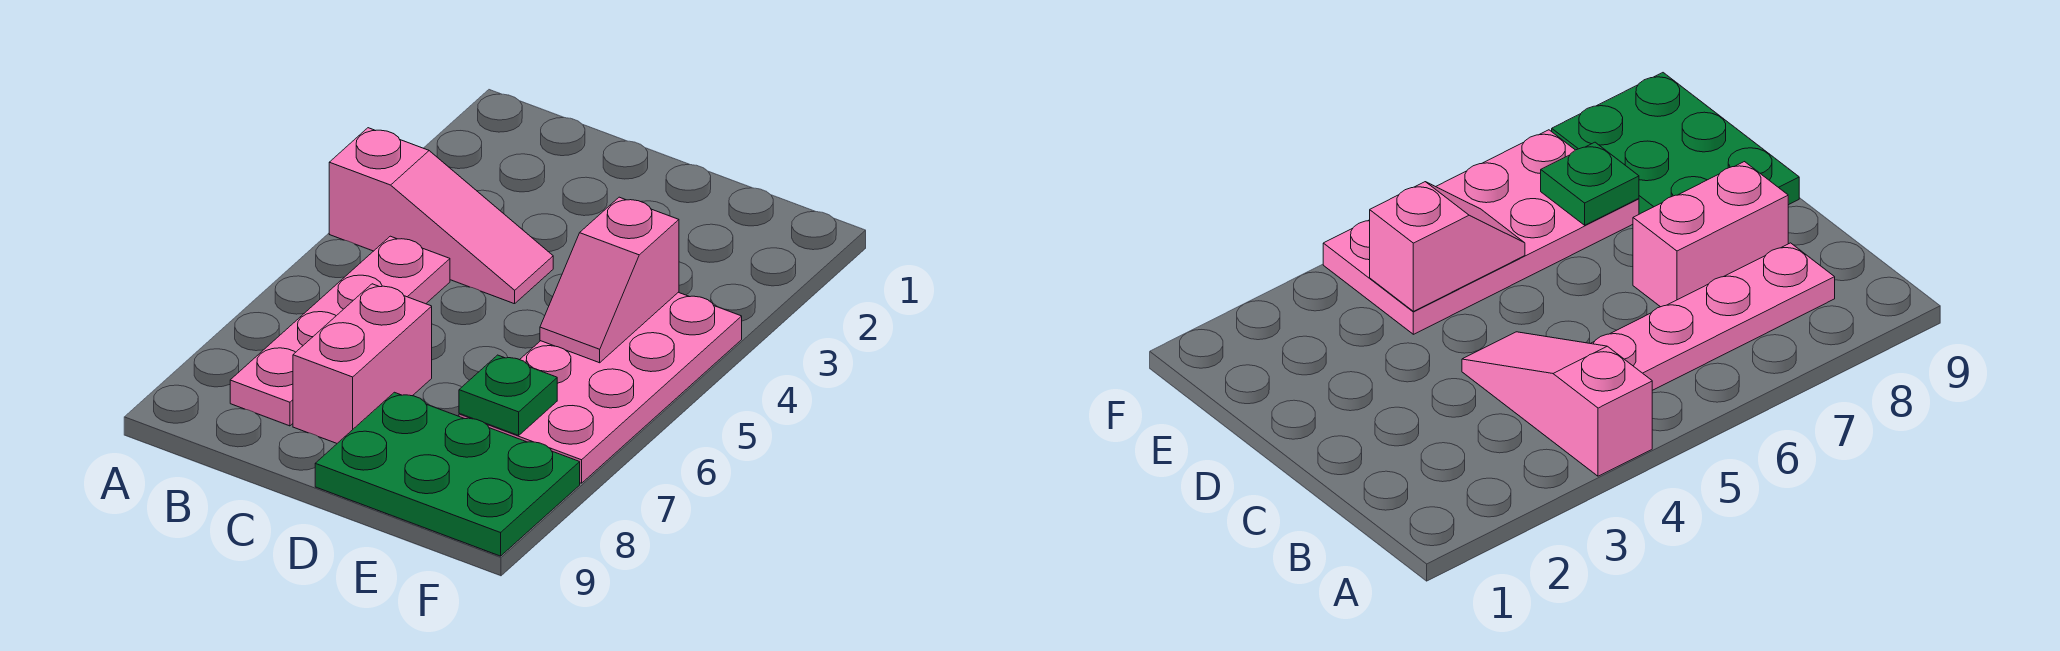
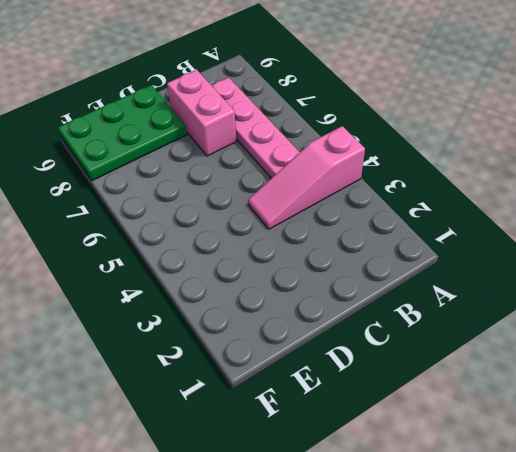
none -> pink 2x4 plate [459,292,742,483]
none -> pink 1x2 slope [540,197,679,363]

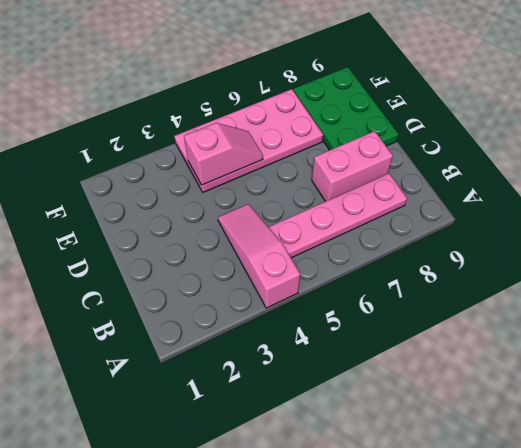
none -> green 1x1 plate [459,355,557,435]

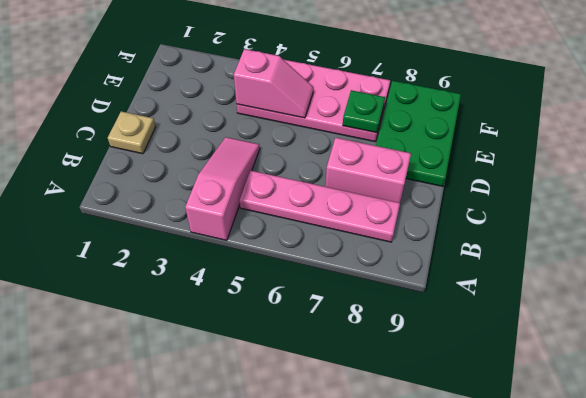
tan 1x1 plate [108,111,155,154] -> none

